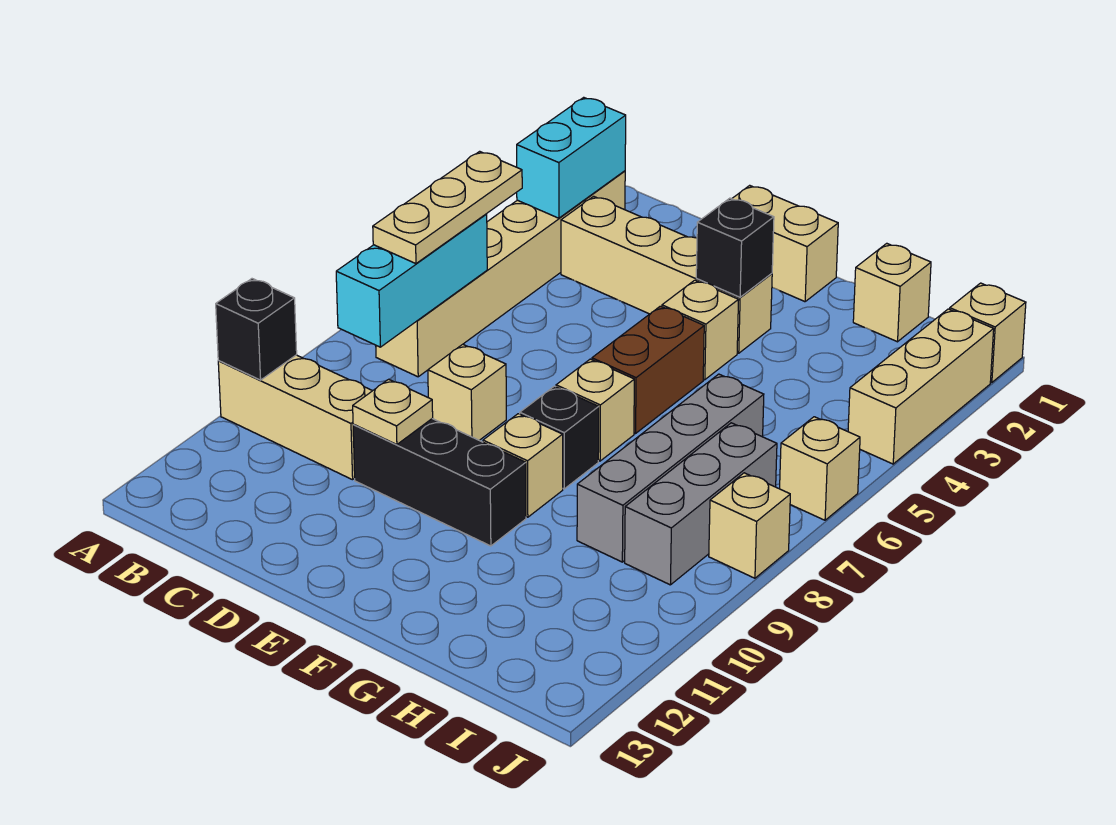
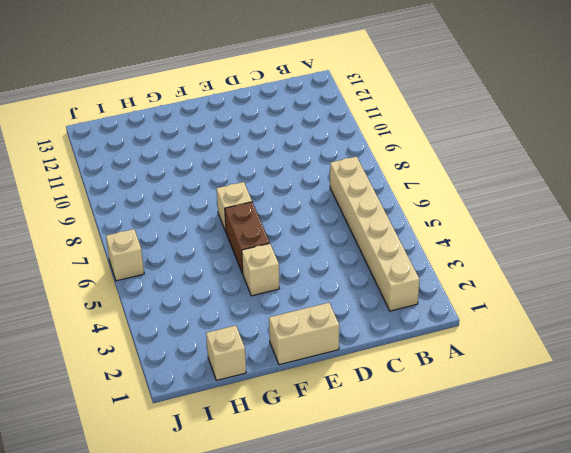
none -> tan 1x3 brick [218,355,372,480]
none -> tan 1x4 brick [561,196,772,353]
none -> tan 1x1 brick [428,344,506,440]

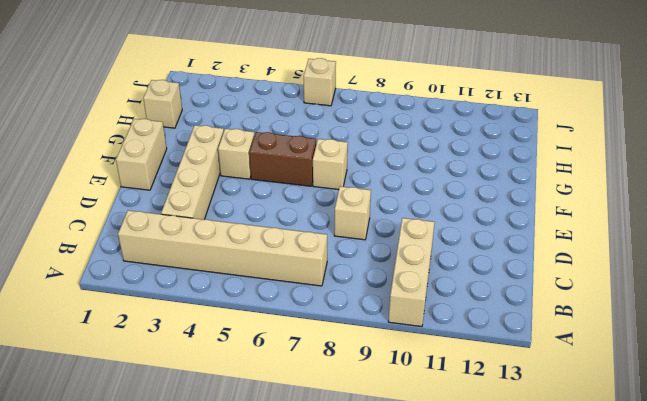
none -> black 1x3 brick [353,419,526,546]
none -> black 1x1 brick [520,386,599,489]
none -> tan 1x1 brick [483,414,563,517]

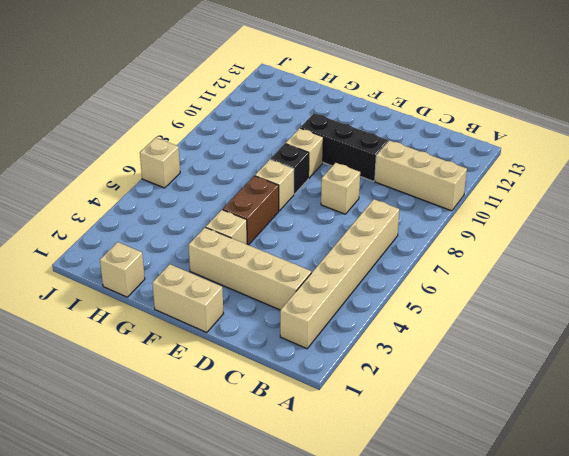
none -> grey 1x4 brick [577,374,764,562]
none -> grey 1x3 brick [625,423,777,585]
none -> tan 1x1 brick [950,283,1026,383]

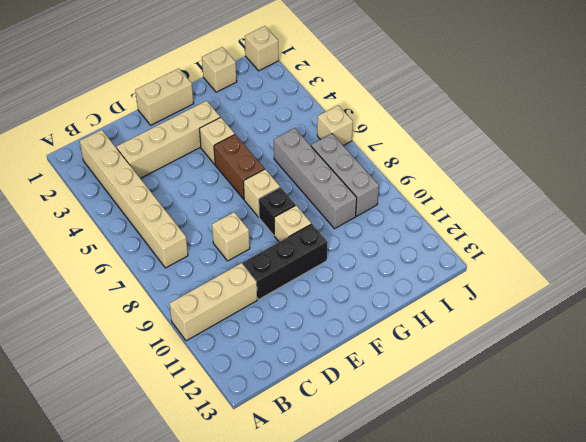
none -> tan 1x3 brick [848,309,994,464]
none -> tan 1x1 brick [709,473,790,578]
none -> black 1x1 brick [216,279,297,380]

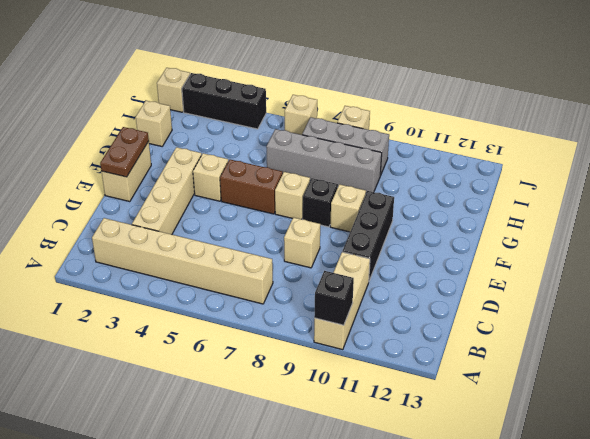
brown 1x2 plate [100,127,149,177] -> none
black 1x3 brick [182,73,266,129] -> tan 1x3 brick [848,309,994,464]
none -> cyan 1x2 brick [517,97,626,218]
none -> cyan 1x3 brick [336,214,487,347]
none -> tan 1x1 plate [353,379,433,445]

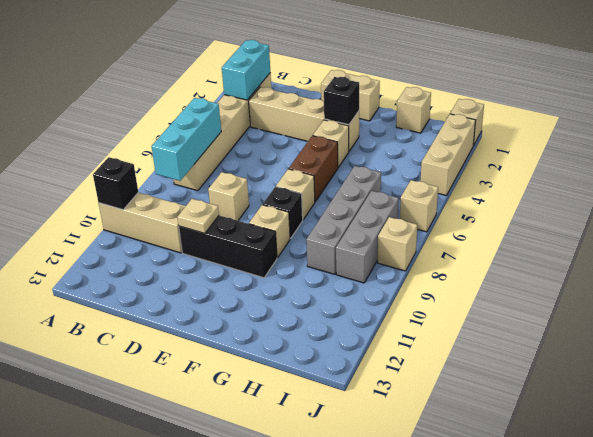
none -> tan 1x3 plate [373,151,522,264]

